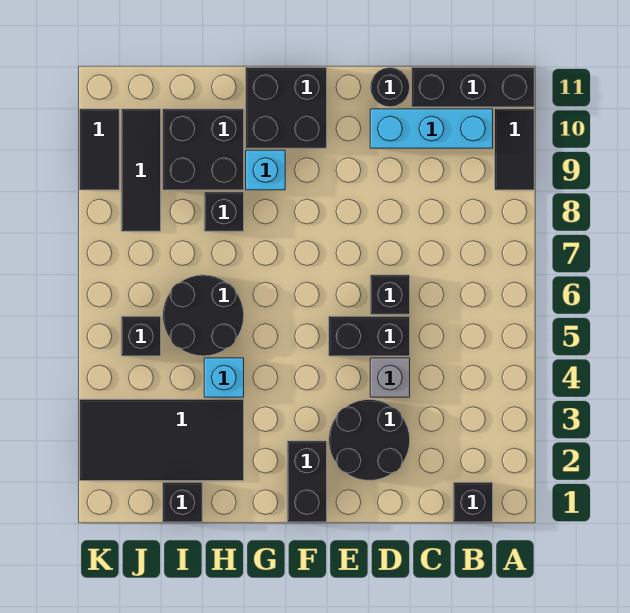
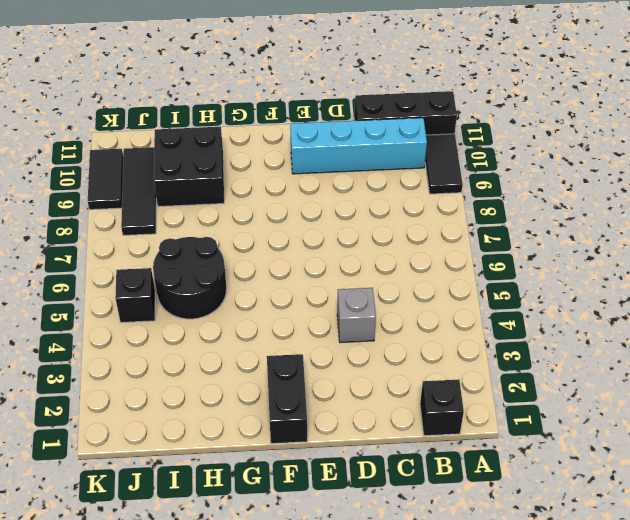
cyan 1x4 brick [290,118,427,174] -> cyan 1x3 brick [370,109,493,148]
none -> black 2x2 round brick [329,400,410,480]
none -> black 1x2 brick [329,316,410,356]
none -> black 1x1 brick [370,275,410,314]

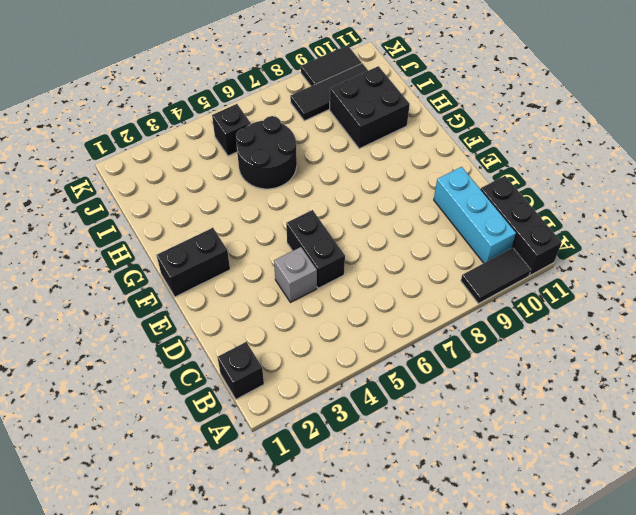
none -> black 2x2 round brick [329,400,410,480]
none -> black 1x1 brick [370,275,410,314]
none -> black 1x1 round brick [370,68,410,107]

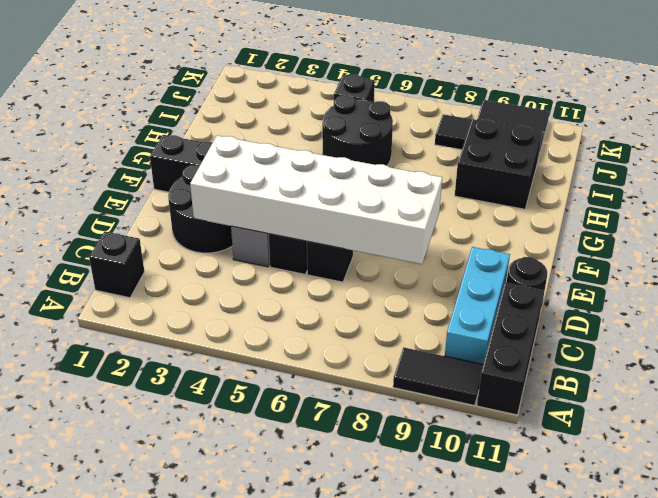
white 2x6 brick [190,136,442,264] -> none
none -> black 2x2 brick [246,67,327,148]
none -> cyan 1x1 brick [246,150,285,190]
none -> black 2x4 tile [80,399,244,481]

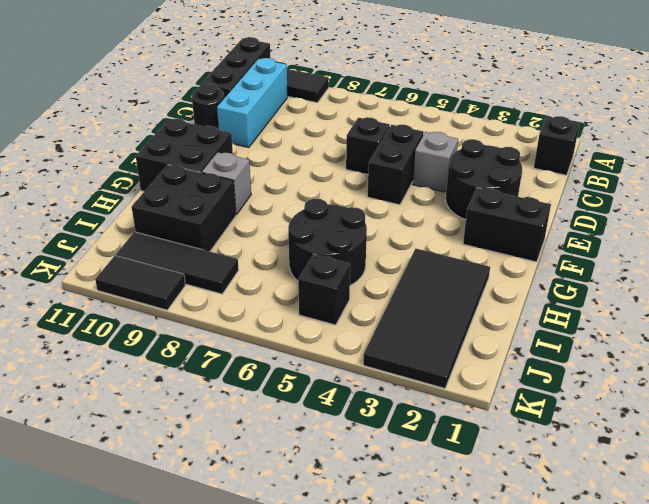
grey 1x1 brick [202,152,251,214] -> cyan 1x1 brick [246,150,285,190]
none -> cyan 1x1 brick [204,358,244,397]
none -> black 1x1 brick [204,192,244,231]
none -> black 1x1 brick [163,482,202,522]

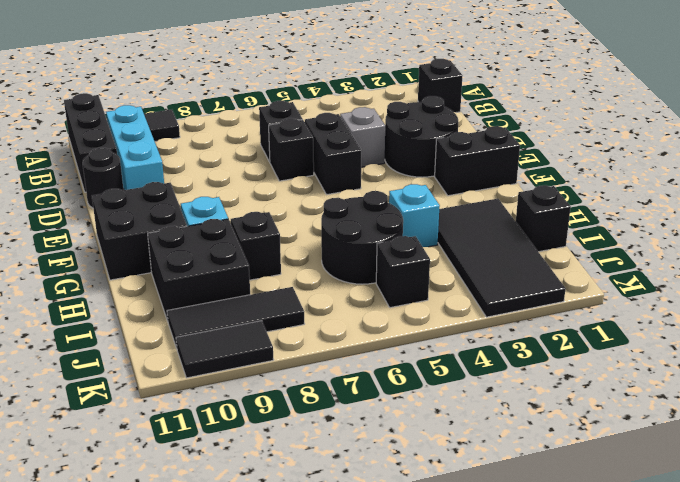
black 1x1 brick [259,101,303,162] -> none

